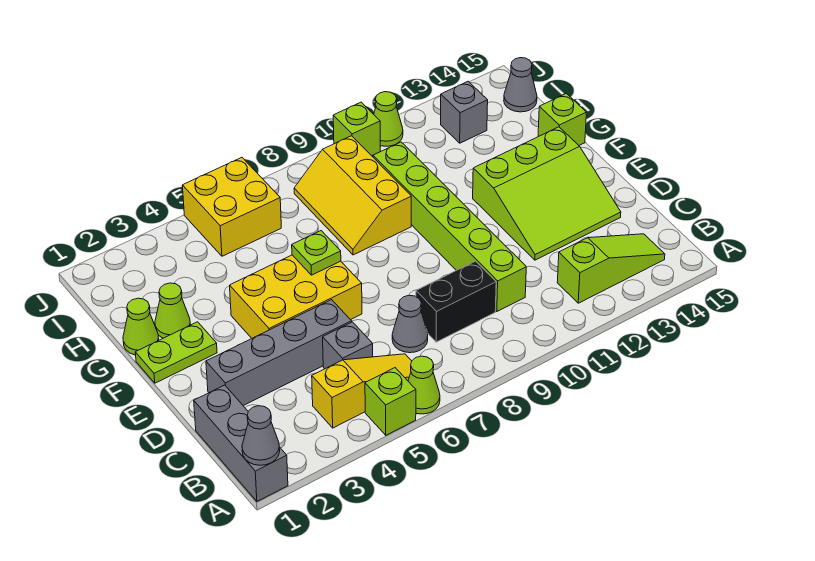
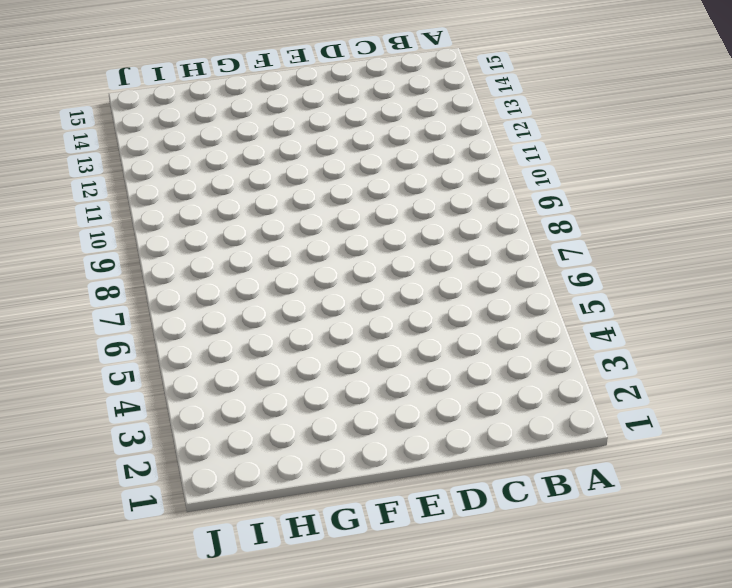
none -> grey 1x3 brick [194,385,288,501]
none -> lime 1x1 brick [365,368,416,435]
none -> lime 1x1 cone [408,356,440,414]

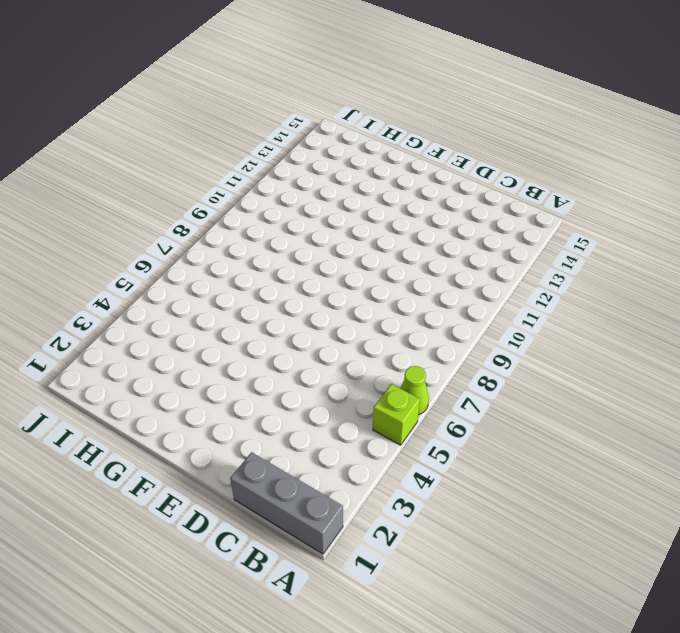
none -> yellow 1x3 slope [312,354,412,428]
none -> lime 1x3 slope [557,234,665,303]
none -> grey 1x1 brick [323,322,373,369]

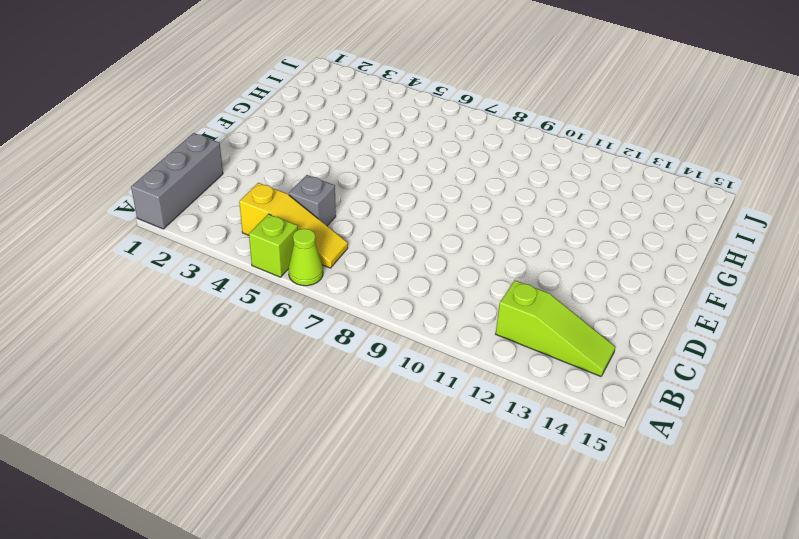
none -> grey 1x1 cone [392,295,428,353]
none -> black 1x2 brick [416,261,496,342]
none -> lime 1x6 brick [373,142,526,311]

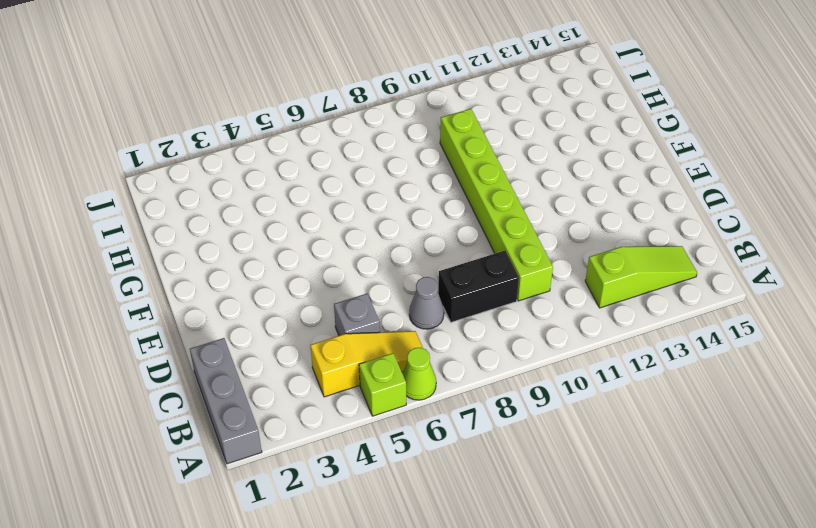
none -> grey 1x4 brick [206,300,352,406]
none -> lime 3x3 slope [473,127,621,260]
none -> yellow 2x3 brick [230,255,362,338]

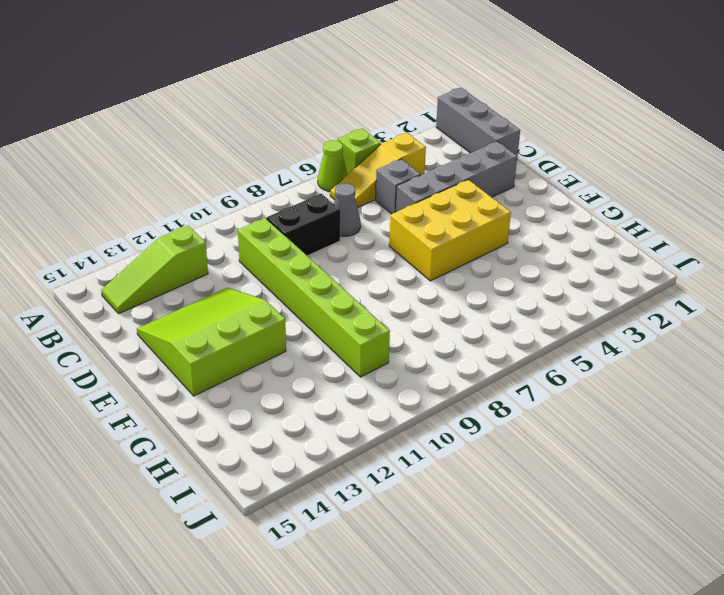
none -> lime 1x2 plate [135,322,217,383]
none -> lime 1x1 cone [123,298,159,355]
none -> lime 1x1 cone [155,283,190,338]

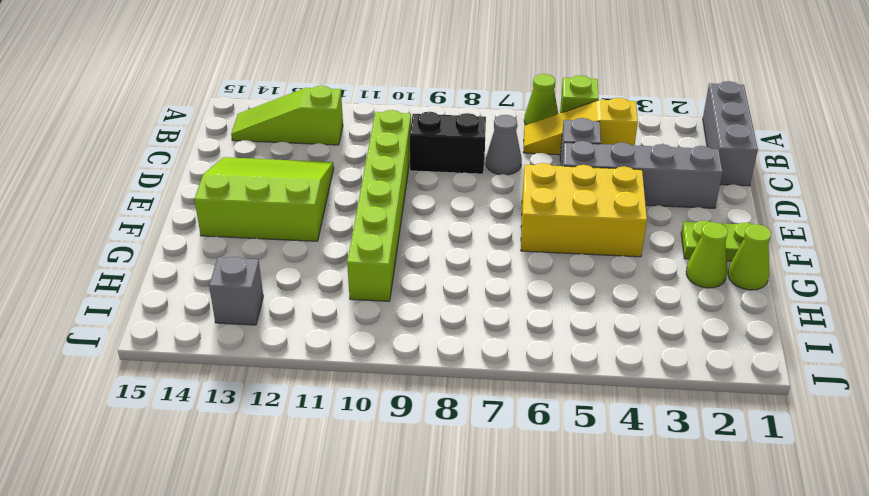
none -> yellow 2x3 slope [294,136,411,255]
none -> lime 1x1 brick [538,93,586,145]
none -> yellow 2x2 brick [182,158,281,256]

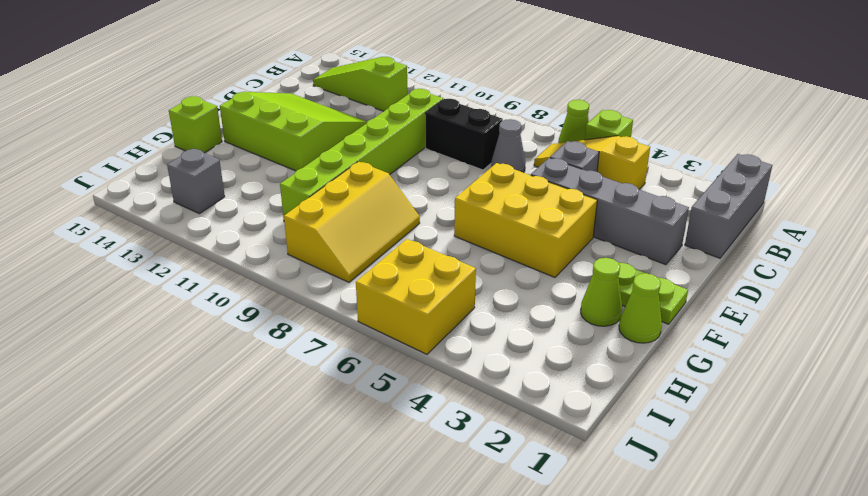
none -> grey 1x1 cone [504,58,537,112]
none -> lime 1x1 brick [333,102,380,156]
none -> lime 1x1 cone [374,92,403,146]

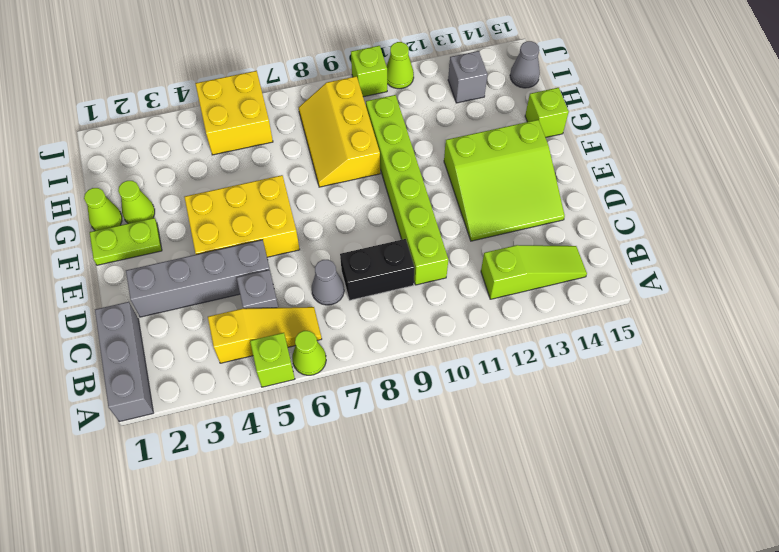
none -> grey 1x1 cone [242,406,280,465]
none -> lime 1x1 plate [292,231,341,275]

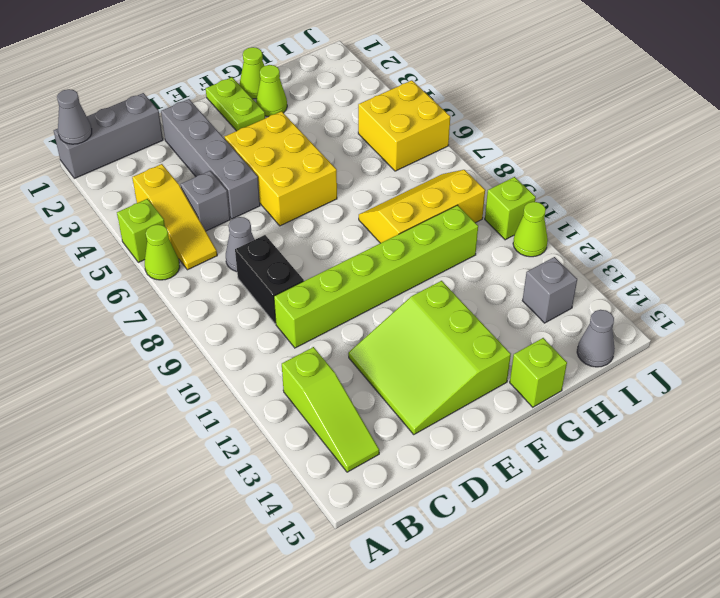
none -> lime 1x1 plate [292,231,341,275]

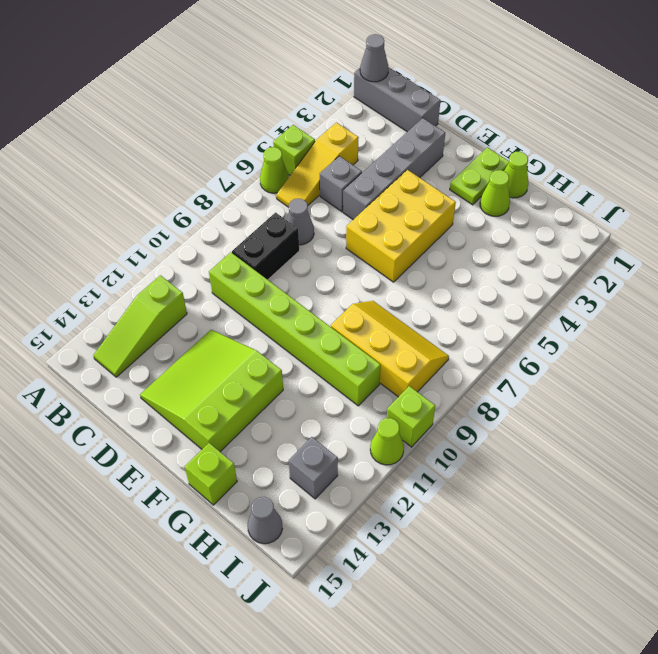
none -> yellow 2x2 brick [182,158,281,256]
none -> lime 1x1 plate [292,231,341,275]

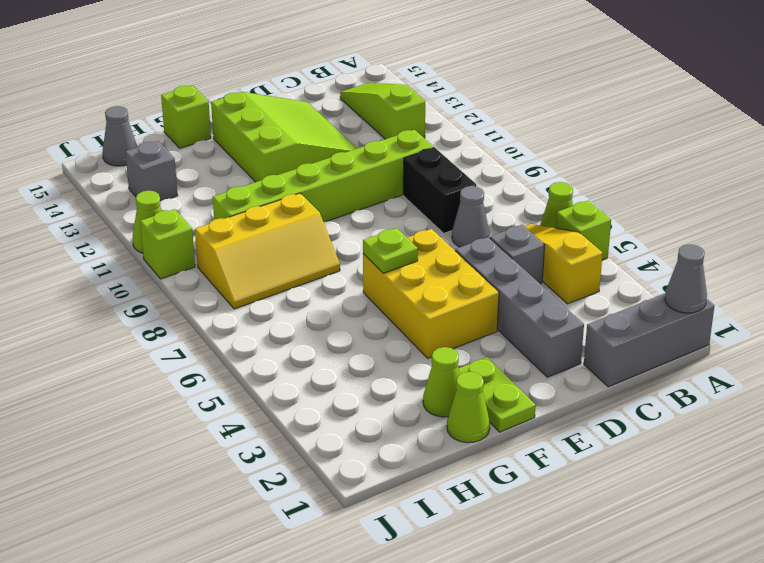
none -> yellow 2x2 brick [182,158,281,256]

